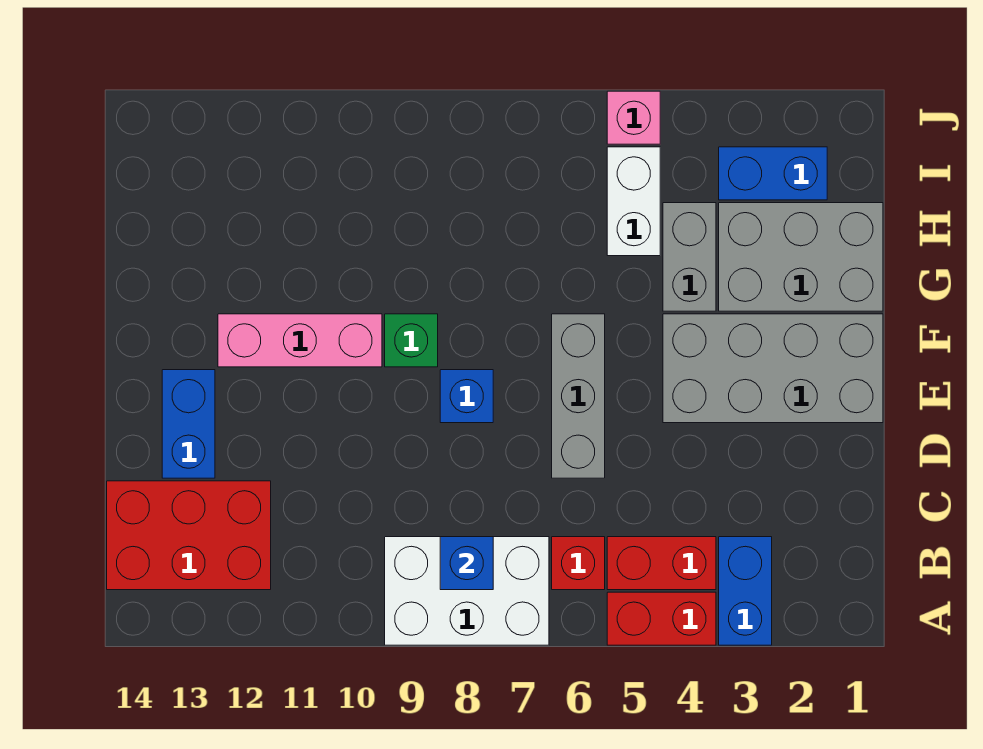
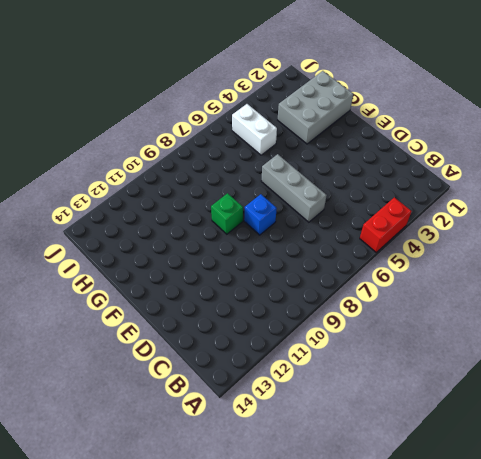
none -> blue 1x2 brick [719,537,772,645]
none -> white 2x3 brick [385,537,549,645]
none -> red 1x2 brick [607,537,716,590]

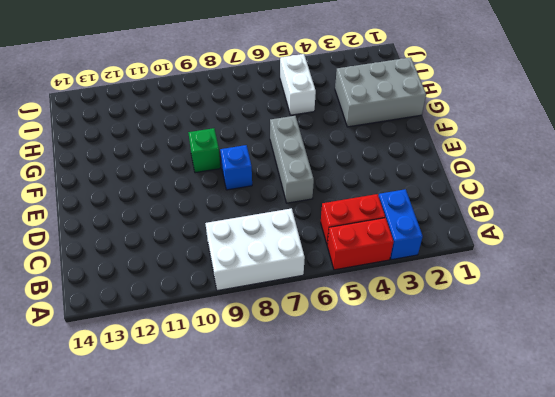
none -> red 1x1 brick [552,537,605,590]
none -> red 2x3 brick [107,481,271,590]
none -> blue 1x2 brick [162,370,215,478]

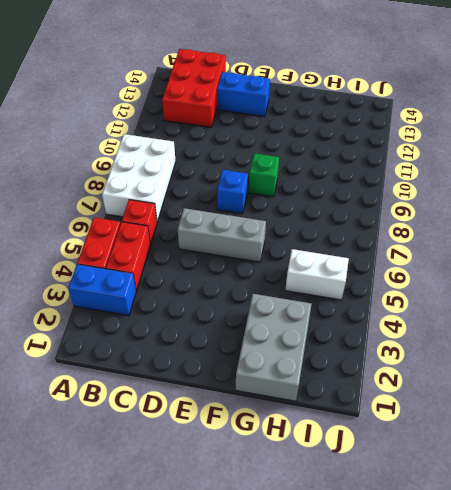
none -> grey 2x4 brick [663,314,883,423]
none -> pink 1x3 brick [218,314,382,367]
none -> grey 1x2 brick [663,203,716,311]

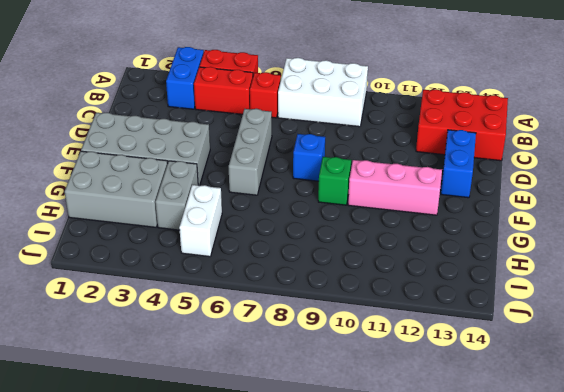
none -> blue 1x2 brick [719,147,827,200]
none -> pink 1x1 brick [607,91,660,144]
none -> blue 1x1 brick [440,537,493,590]

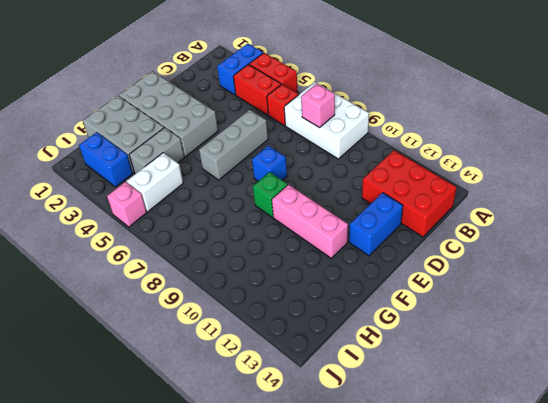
pink 1x1 brick [301,84,335,128] -> blue 1x1 brick [440,537,493,590]

